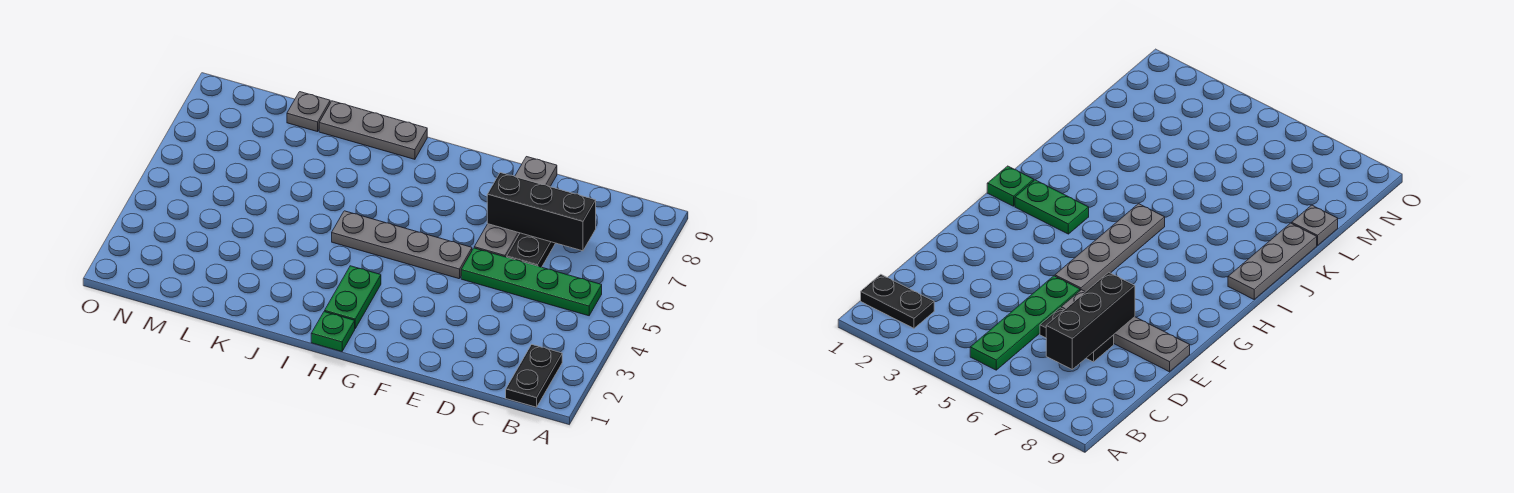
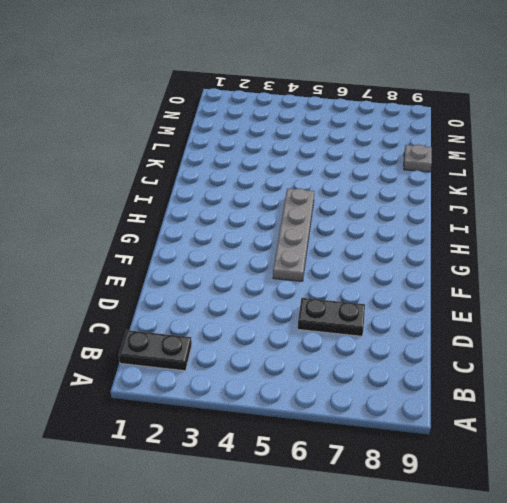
none -> green 1x4 plate [461,248,602,316]
none -> grey 1x4 plate [474,157,557,257]

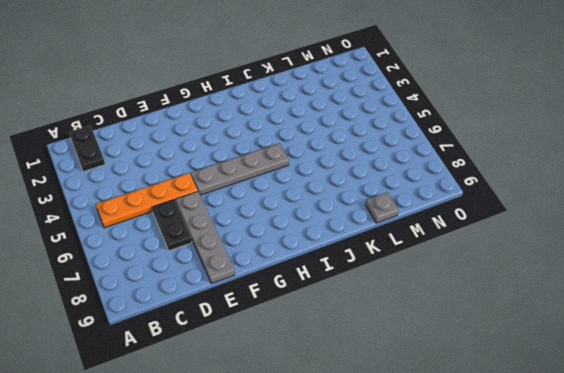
orange 1x4 plate [96,173,198,228] -> green 1x4 plate [461,248,602,316]
none -> green 1x1 plate [311,312,355,352]
none -> green 1x2 plate [325,266,381,328]

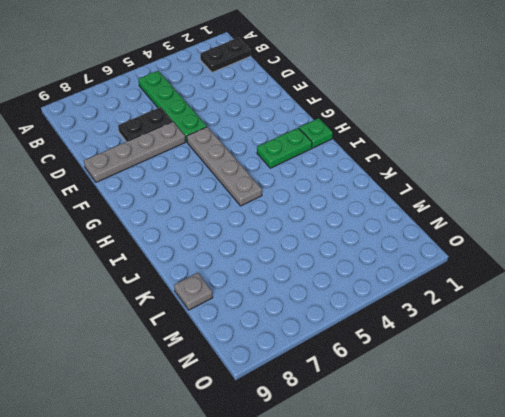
none -> grey 1x3 plate [319,101,427,159]
none -> black 1x3 brick [487,173,596,251]

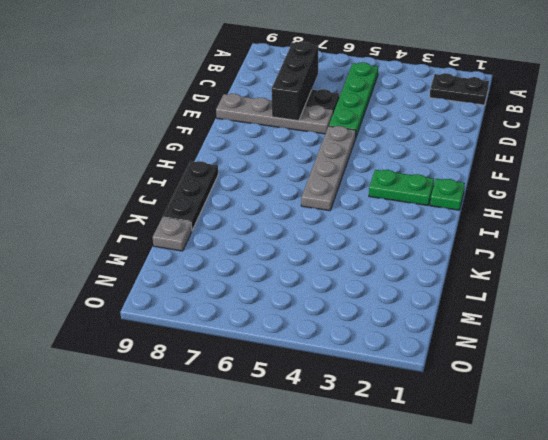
black 1x3 plate [163,161,218,230] -> grey 1x3 plate [319,101,427,159]

